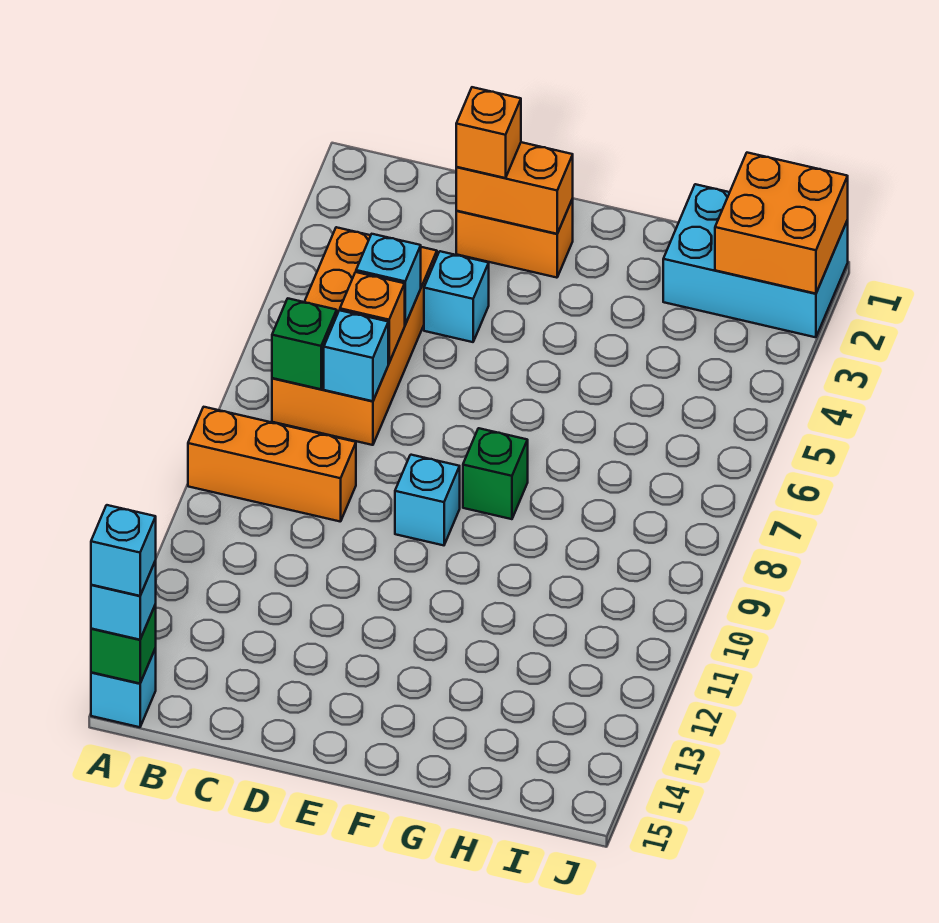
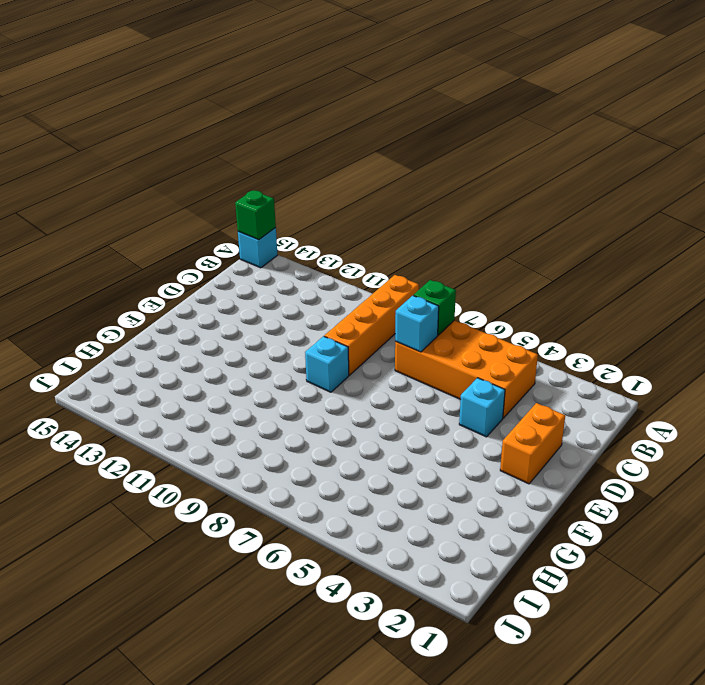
orange 1x4 brick [324,275,419,375] -> orange 1x3 brick [188,407,356,522]
none -> green 1x1 brick [463,428,528,519]
none -> cyan 2x3 brick [663,184,848,337]
none -> cyan 1x1 brick [356,234,421,324]

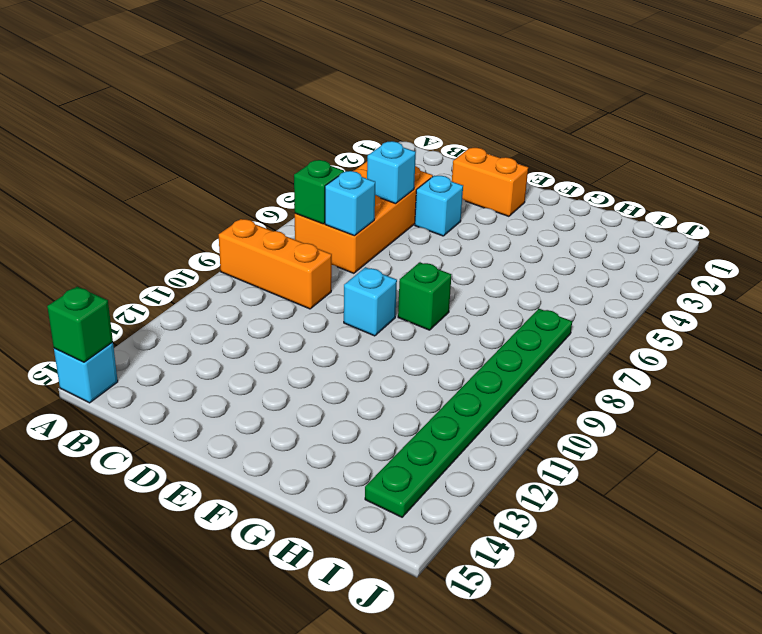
green 1x8 plate [365,309,572,517] -> none
none -> cyan 2x3 brick [663,184,848,337]
none -> orange 1x1 brick [340,272,405,363]
none -> orange 1x2 brick [456,142,573,234]

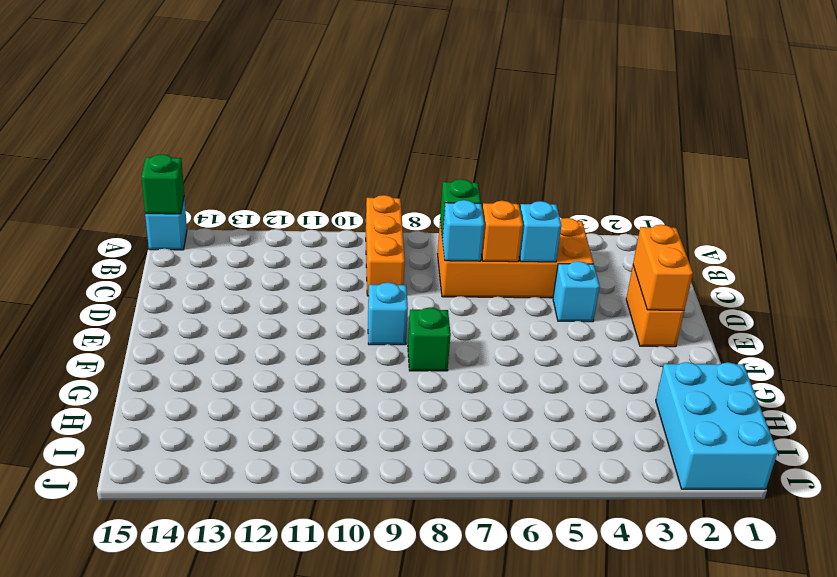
none -> orange 2x2 brick [715,153,848,294]
none -> cyan 1x1 brick [91,561,156,640]
none -> orange 1x1 brick [456,87,521,178]

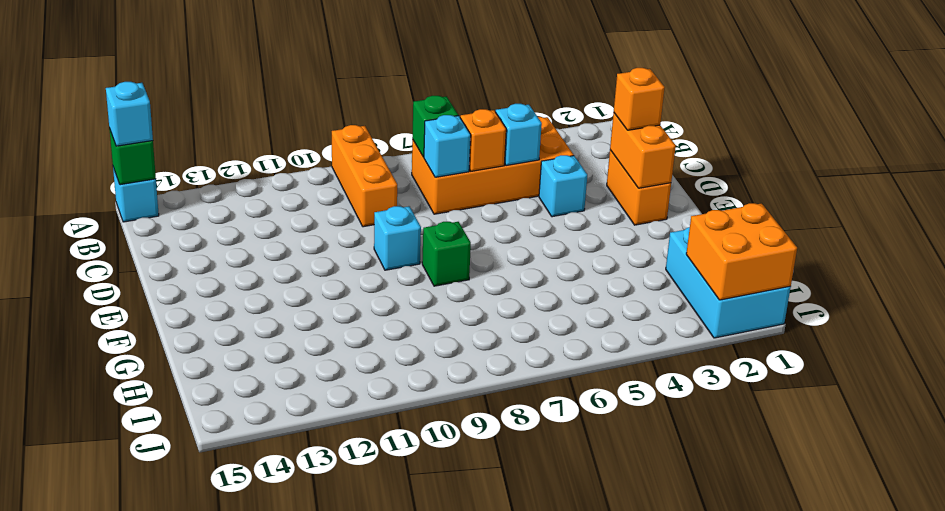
none -> cyan 1x1 brick [91,505,156,596]

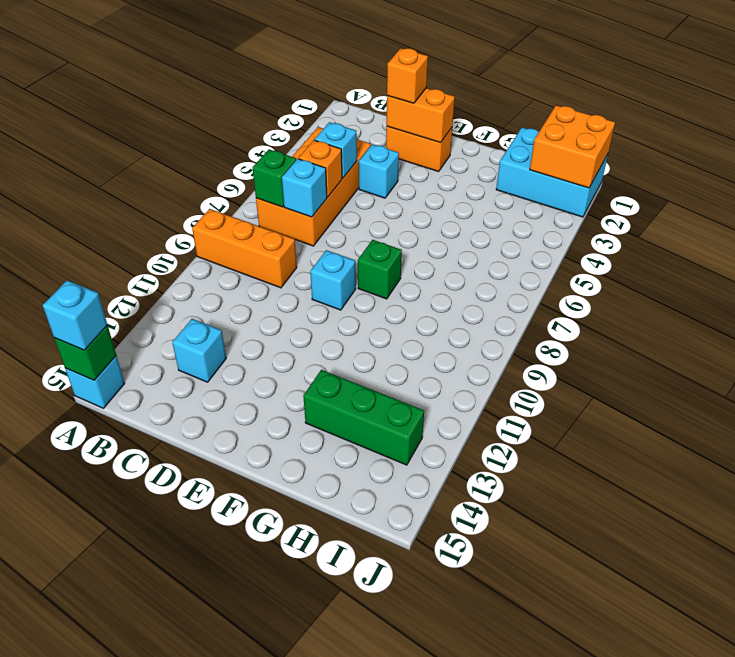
cyan 1x1 brick [172,319,226,382] -> cyan 1x1 brick moved to [91,505,156,596]
green 1x3 brick [303,370,424,465] -> none

